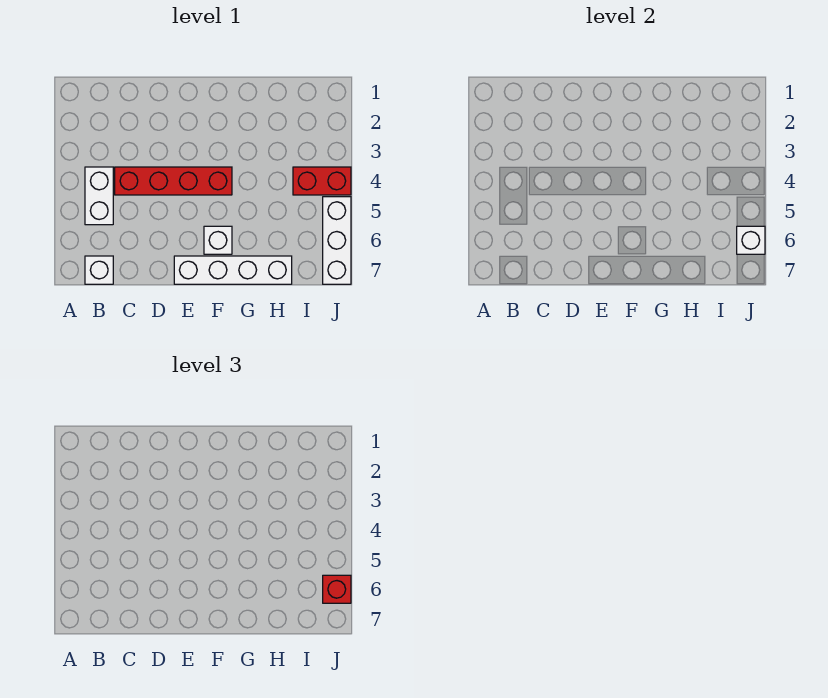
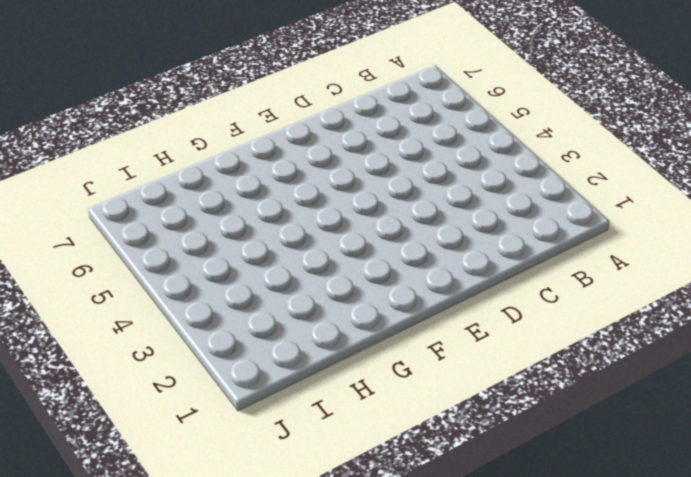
none -> white 1x2 brick [85,167,113,225]
none -> white 1x1 brick [85,256,113,284]

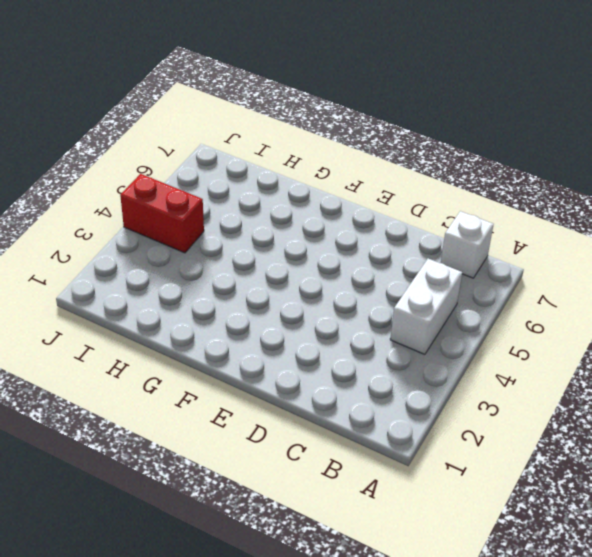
none -> red 1x4 brick [115,167,232,195]
none -> white 1x4 brick [174,256,292,284]

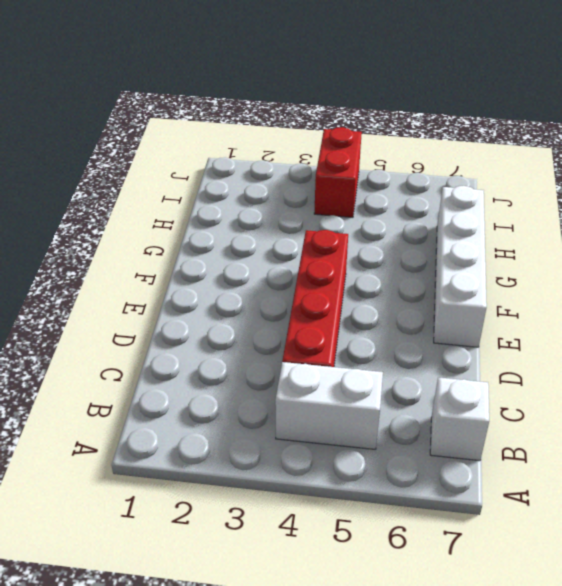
none -> white 1x1 brick [204,226,232,254]
none -> white 1x3 brick [323,197,351,284]

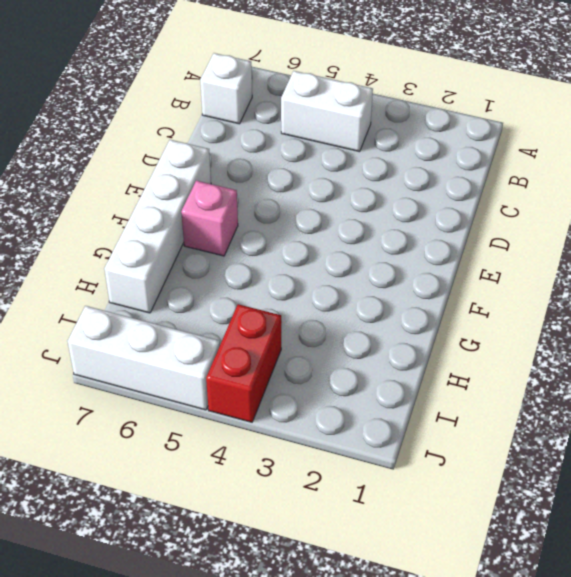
pink 1x1 brick [181,181,238,256] -> white 1x1 brick [204,226,232,254]
none -> red 1x4 brick [115,167,232,195]
none -> white 1x1 brick [737,226,765,254]

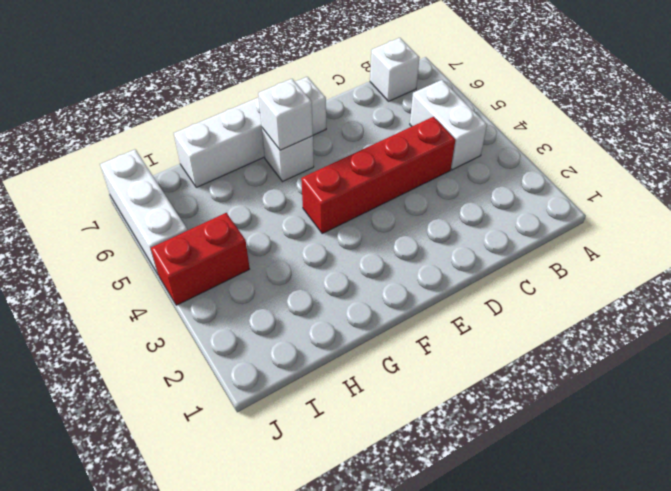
white 1x1 brick [258,79,313,150] -> white 1x1 brick moved to [737,226,765,254]
none -> red 1x1 brick [323,575,351,603]

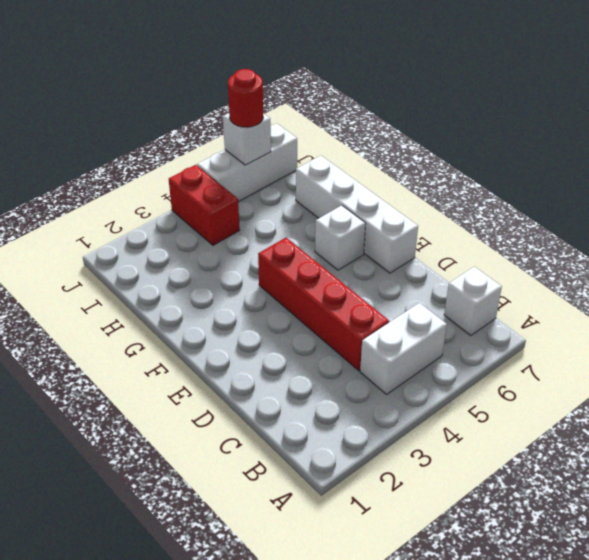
red 1x1 round brick [228,69,263,127] -> red 1x1 brick [323,575,351,603]

